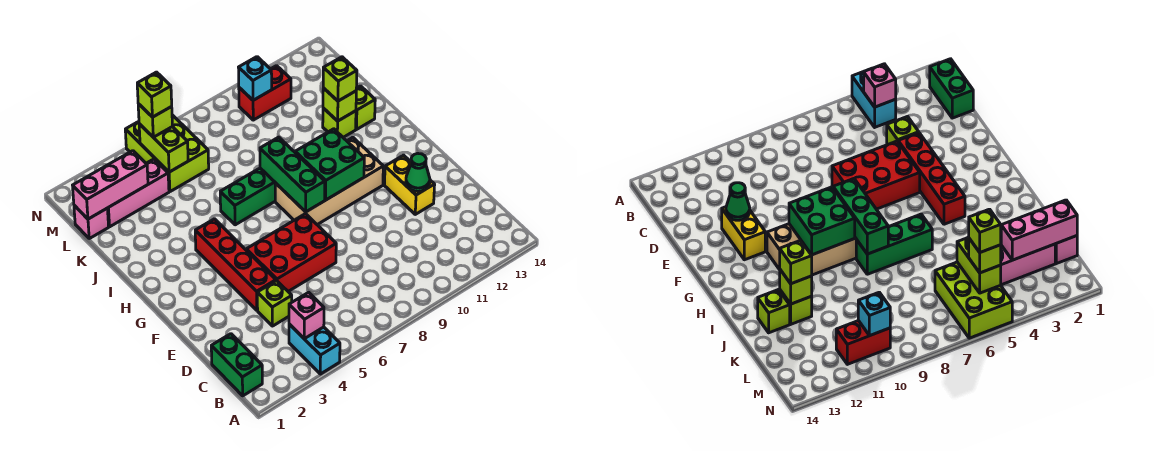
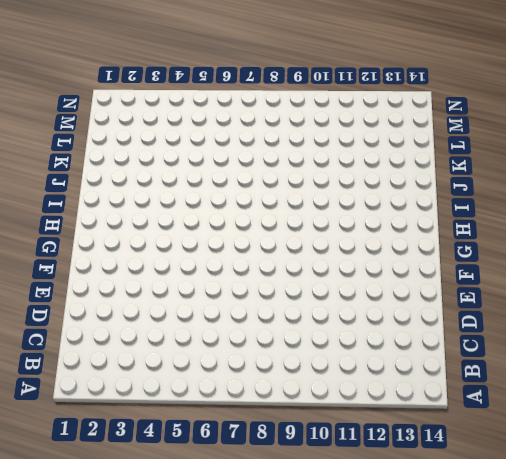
none -> cyan 1x2 brick [289,324,340,374]
none -> green 1x2 brick [211,334,262,396]
none -> lime 1x1 brick [257,281,292,326]

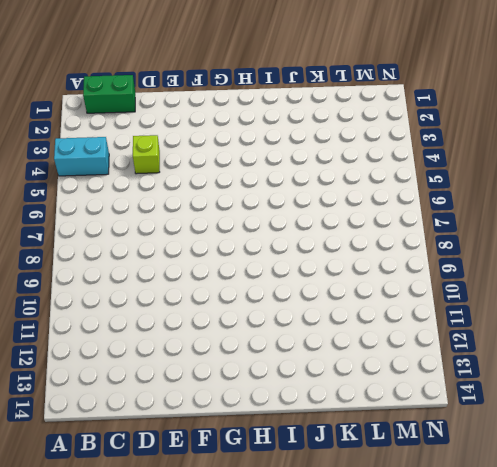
none -> red 1x4 brick [195,219,276,310]
none -> red 2x3 brick [246,214,336,291]
none -> yellow 1x2 brick [385,155,435,214]

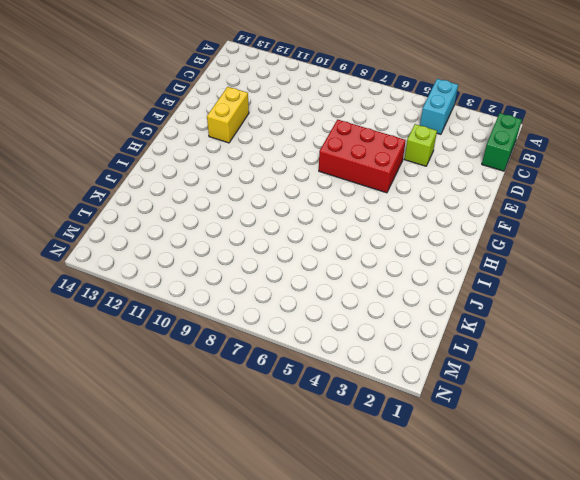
none -> red 1x4 brick [195,219,276,310]
none -> tan 2x4 brick [275,137,383,225]
none -> green 1x3 brick [220,168,275,225]

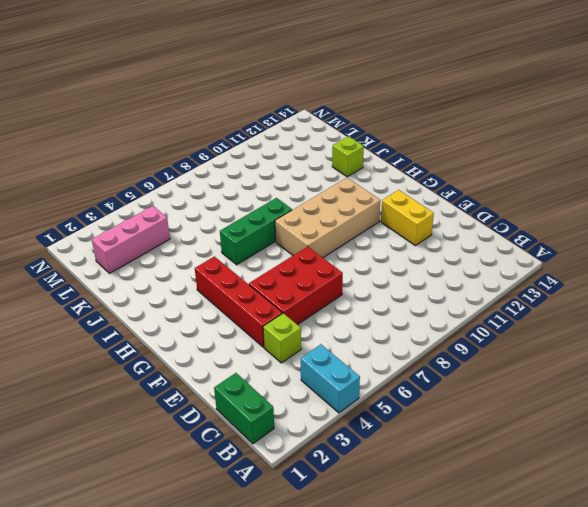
none -> lime 1x1 brick [323,108,356,137]
none -> pink 1x1 brick [74,205,109,238]
none -> lime 2x3 brick [125,115,209,192]

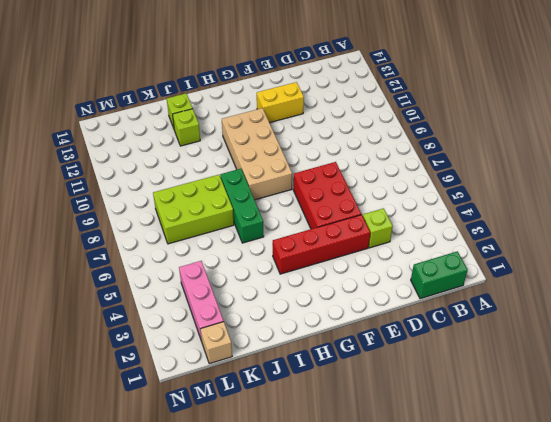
lime 2x3 brick [153,175,234,244] -> lime 2x3 brick moved to [125,115,209,192]
tan 1x1 brick [200,322,232,364] -> pink 1x1 brick [74,205,109,238]
none -> cyan 1x2 brick [289,324,340,374]
none -> red 1x2 brick [239,66,291,120]
none -> pink 1x1 brick [289,292,324,339]

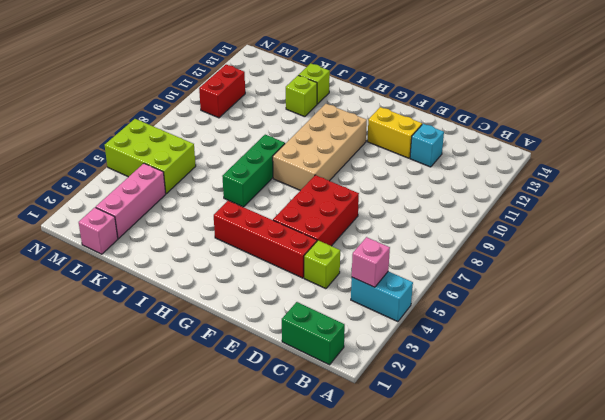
cyan 1x1 brick [410,124,444,167] -> cyan 1x1 brick moved to [238,57,272,100]
none -> green 1x1 cone [406,153,430,191]
none -> green 1x3 brick [260,137,325,212]
none -> green 2x2 brick [295,129,364,200]

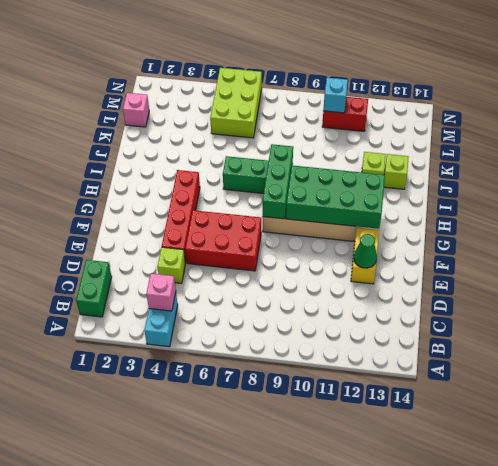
green 2x4 brick [286,165,385,229] -> green 2x2 brick [295,129,364,200]
none -> pink 1x3 brick [108,159,169,227]
none -> lime 1x1 brick [323,88,356,121]
none -> pink 1x3 brick [73,151,148,219]

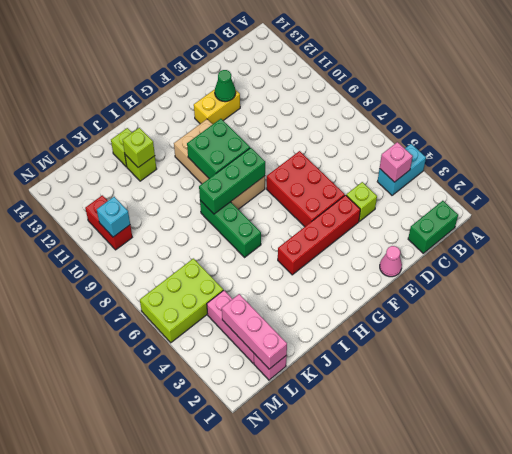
pink 1x1 cone [380,246,402,277] -> none
none -> lime 1x2 brick [139,124,188,172]
none -> lime 1x1 brick [323,57,357,101]
none -> lime 1x1 brick [138,104,172,137]

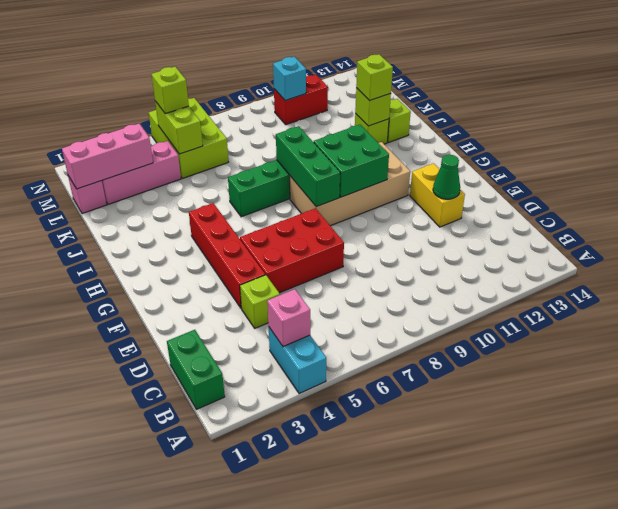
none -> lime 1x1 brick [137,72,172,117]

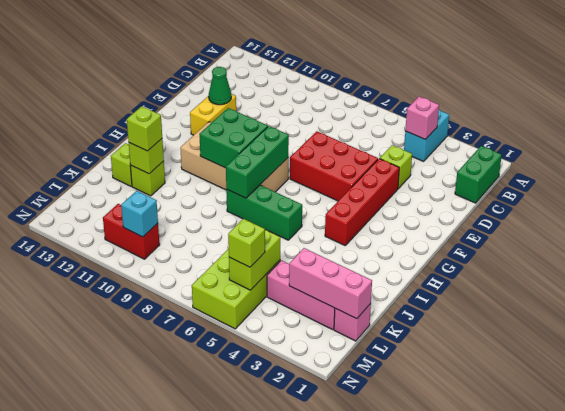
none -> lime 1x1 brick [137,72,172,117]

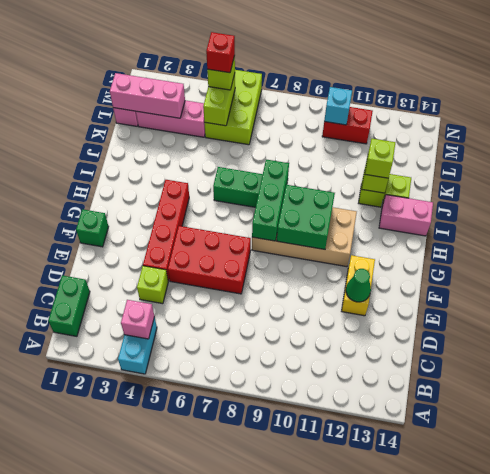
green 1x1 brick [76,209,109,247] -> none
pink 1x2 brick [379,195,433,236] -> none
red 1x1 brick [206,32,235,73] -> lime 1x1 brick [137,72,172,117]

